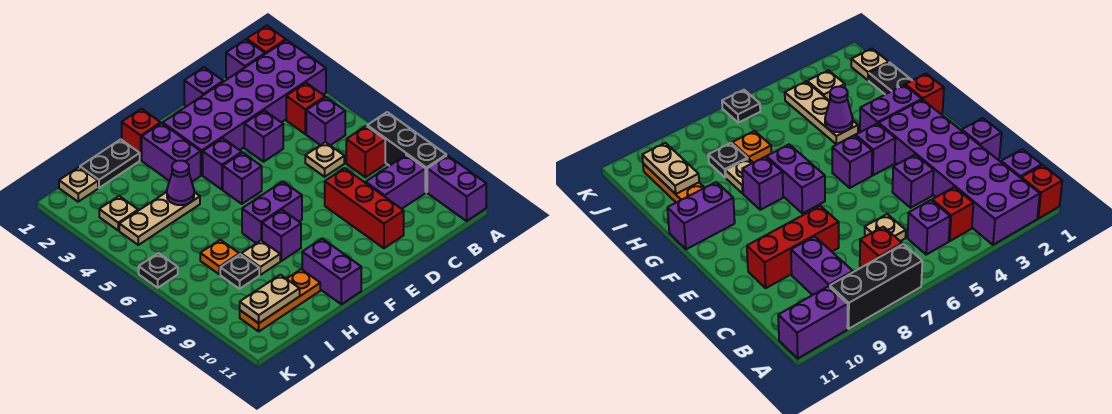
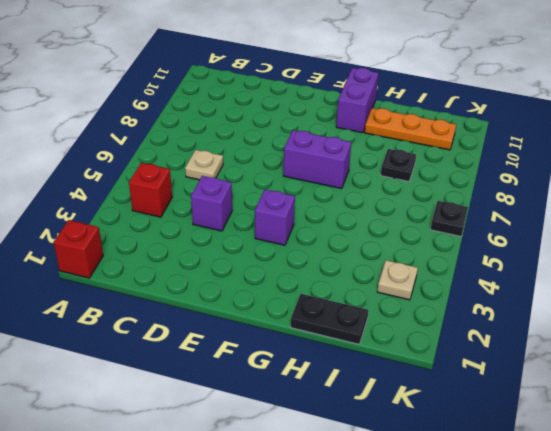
none -> purple 2x6 brick [163,40,326,175]
none -> black 1x3 brick [367,112,446,192]
none -> purple 1x2 brick [427,155,486,221]
none -> purple 1x1 brick [226,39,265,79]

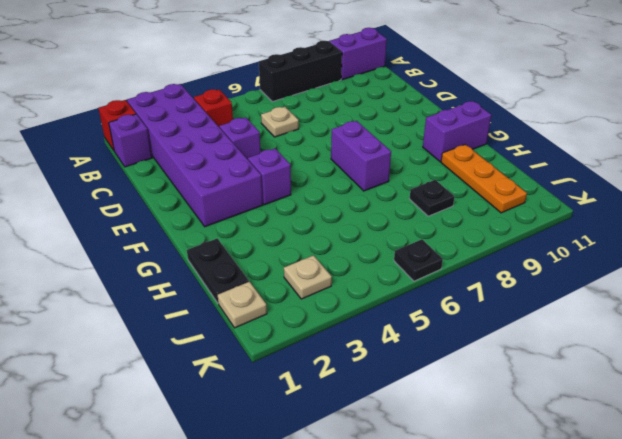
none -> purple 1x1 brick [306,97,345,145]
none -> red 1x1 brick [346,126,385,177]
none -> purple 1x2 brick [366,155,425,209]
none -> purple 1x1 brick [184,67,223,106]

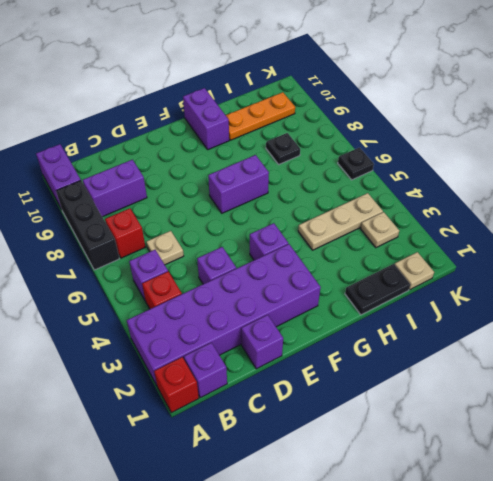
none -> red 1x3 brick [325,168,404,248]
none -> purple 1x1 brick [223,153,262,204]
none -> red 1x1 brick [122,109,161,160]
none -> purple 1x2 brick [142,123,201,182]

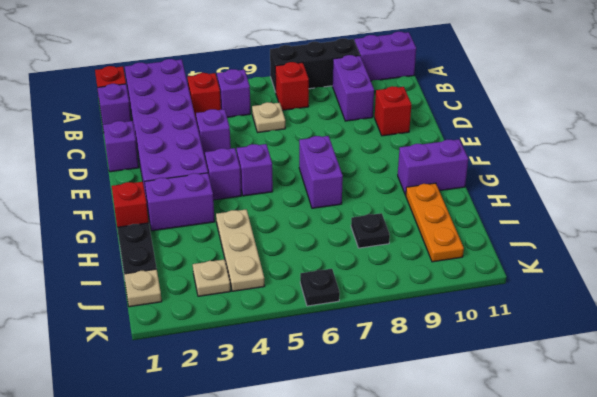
red 1x1 brick [375,86,411,136] -> red 1x3 brick [325,168,404,248]
none -> purple 1x1 brick [262,210,301,261]
none -> tan 1x1 plate [241,240,280,275]
none -> orange 1x1 plate [200,240,239,274]
none -> purple 1x1 cone [167,161,194,205]

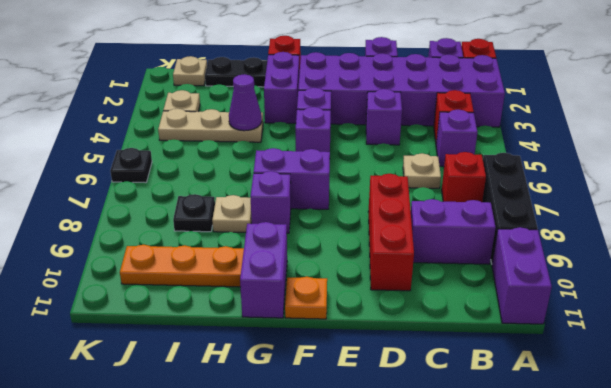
orange 1x1 plate [285,277,327,319] -> orange 1x1 plate moved to [200,240,239,274]
none -> tan 1x2 plate [240,275,300,323]

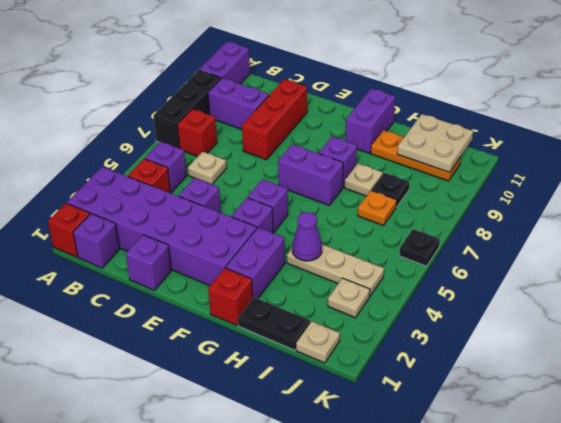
tan 2x2 plate [397,114,473,172] -> tan 1x2 plate [240,275,300,323]

